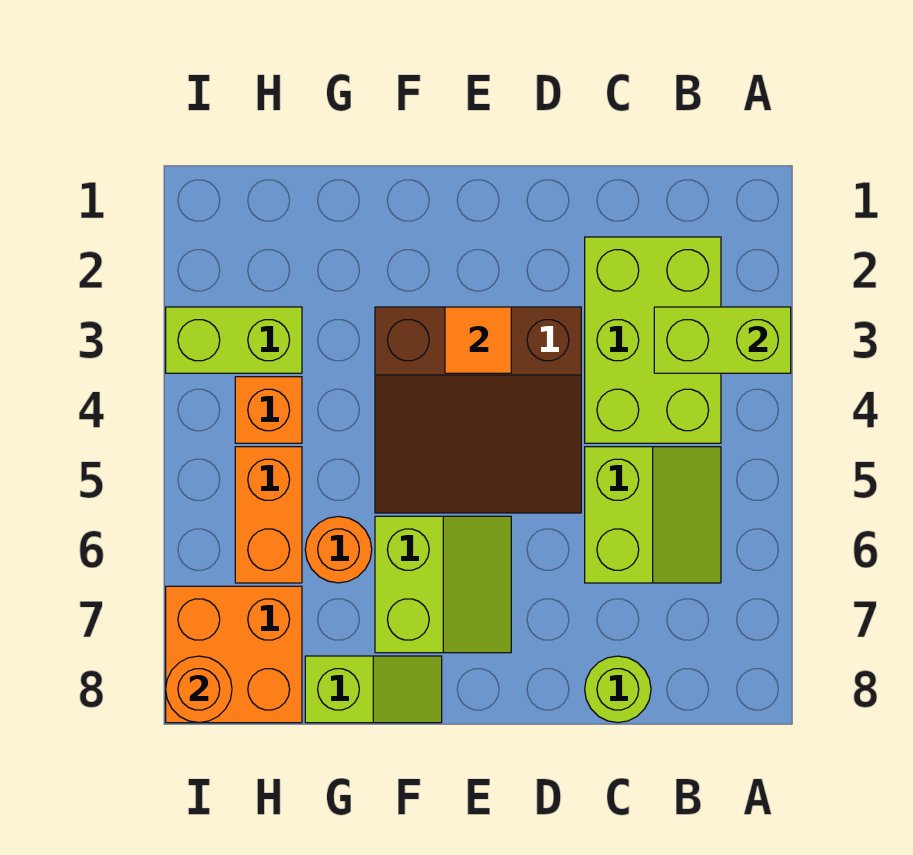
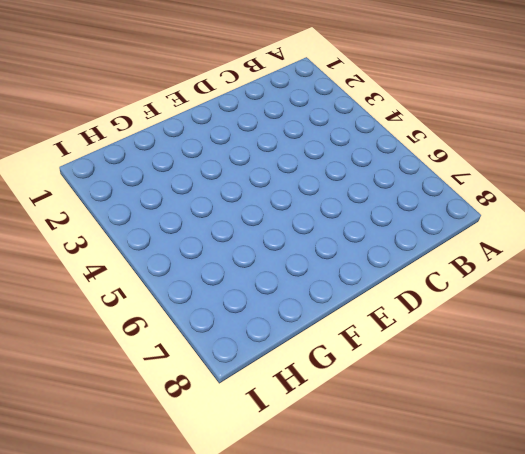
none -> lime 2x3 brick [585,237,721,443]
none -> lime 2x2 slope [585,447,721,583]
none -> lime 1x1 round brick [585,656,651,723]

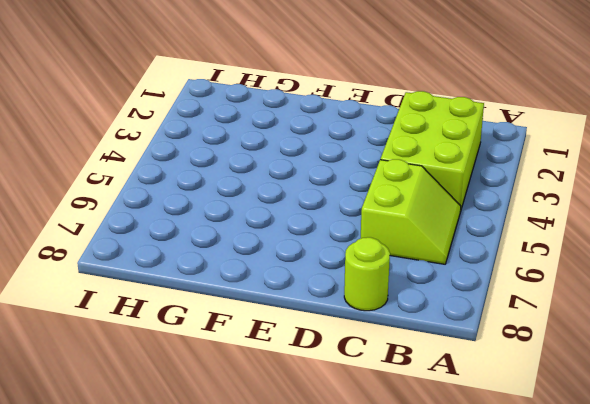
none -> brown 3x3 slope [375,307,581,513]
none -> lime 2x2 slope [375,516,511,653]
none -> lime 1x2 slope [305,656,442,723]

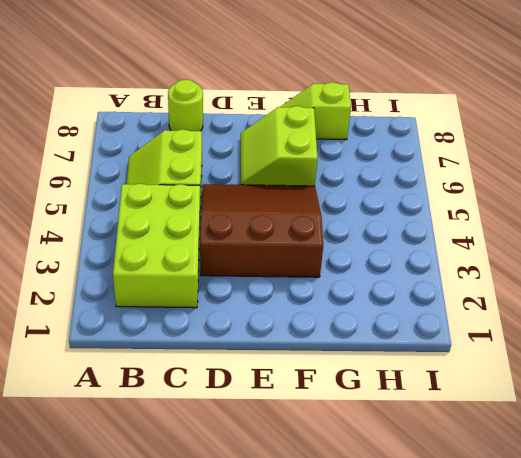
none -> orange 1x1 round brick [305,517,372,583]
none -> lime 1x2 brick [166,307,302,373]
none -> orange 1x1 brick [235,377,302,443]

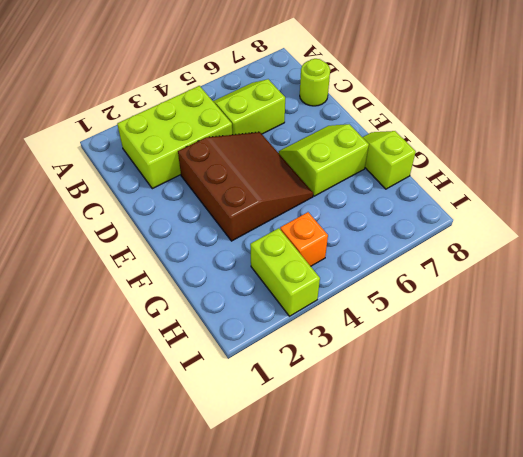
none -> orange 1x1 round brick [305,517,372,583]
none -> orange 1x2 brick [235,447,302,583]
none -> orange 2x2 brick [166,586,302,723]

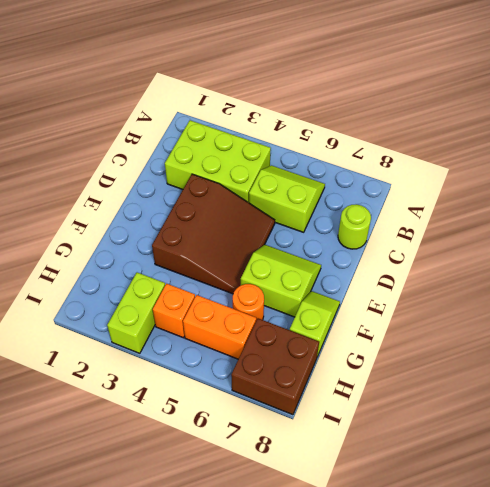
brown 2x2 brick [231,318,319,415] -> orange 2x2 brick [166,586,302,723]
none -> lime 1x2 brick [654,307,791,373]
none -> orange 1x1 tile [445,307,511,373]
none -> orange 1x1 round brick [166,656,232,723]

